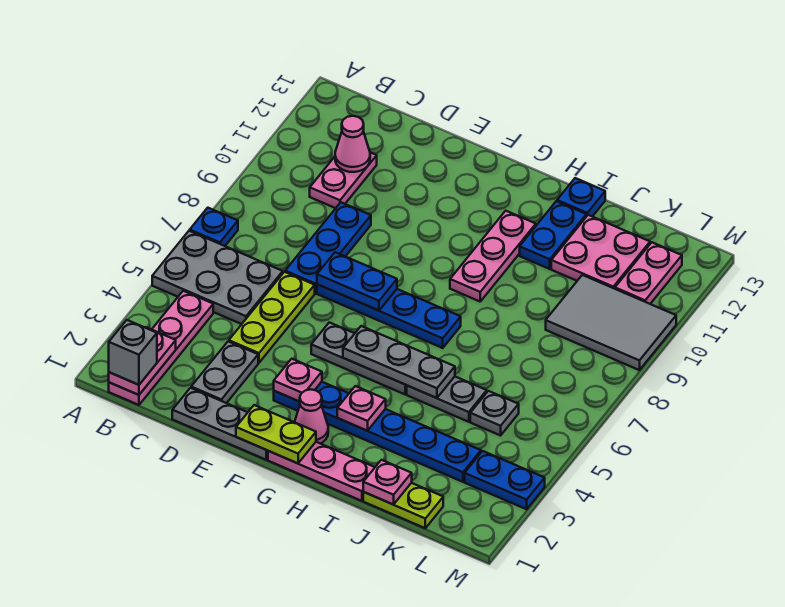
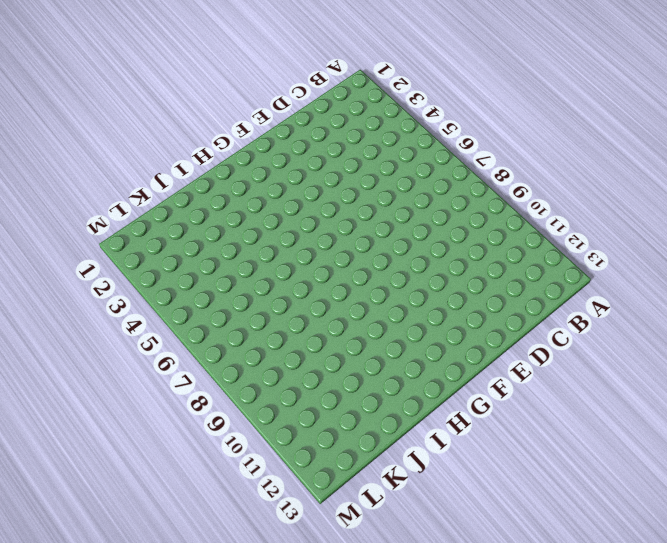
none -> grey 2x3 plate [152,231,283,324]
none -> blue 1x1 plate [190,208,238,246]
none -> pink 1x4 plate [109,291,213,405]
none -> pink 1x2 plate [310,152,377,208]

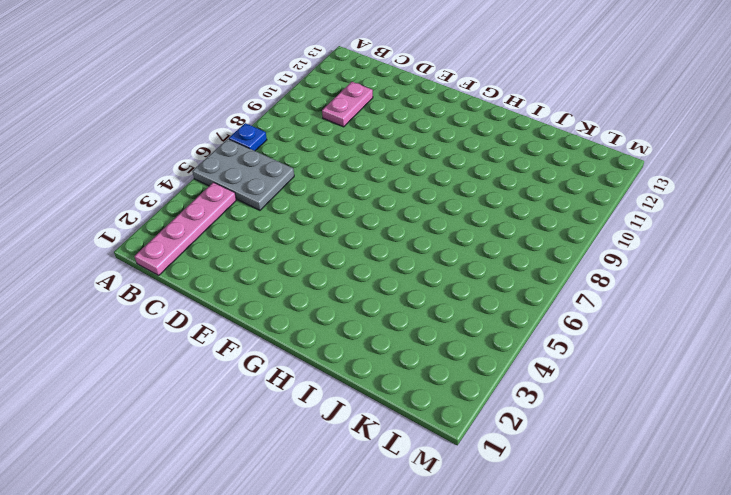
none -> grey 1x3 plate [172,388,268,460]
none -> grey 1x2 plate [191,342,258,403]
none -> lime 1x3 plate [229,272,315,363]
none -> blue 1x3 plate [285,202,371,293]

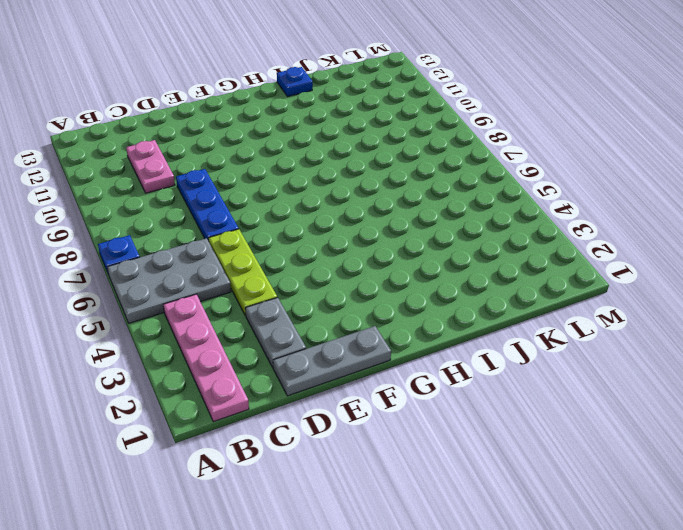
none -> blue 1x4 plate [317,284,461,348]
none -> blue 1x6 plate [274,382,481,482]
none -> grey 1x3 plate [311,322,407,394]
none -> pink 1x3 plate [268,442,375,501]

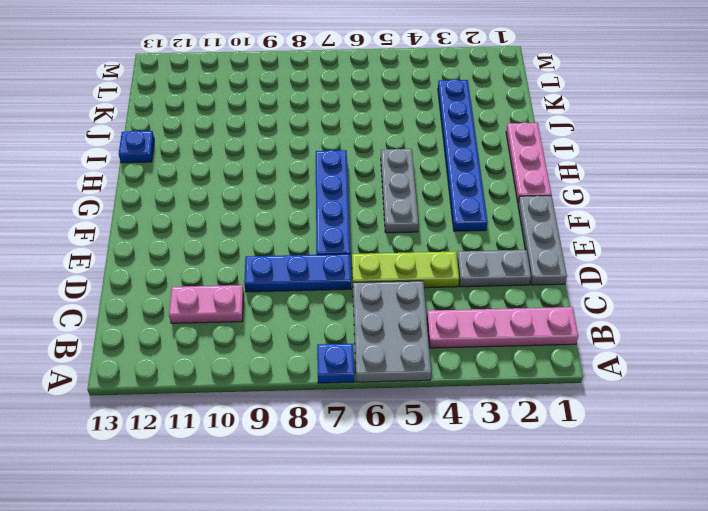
none -> pink 1x1 cone [295,390,328,444]
none -> pink 1x3 plate [450,211,536,301]
none -> grey 1x2 plate [407,377,487,422]
none -> blue 1x2 plate [520,201,587,269]

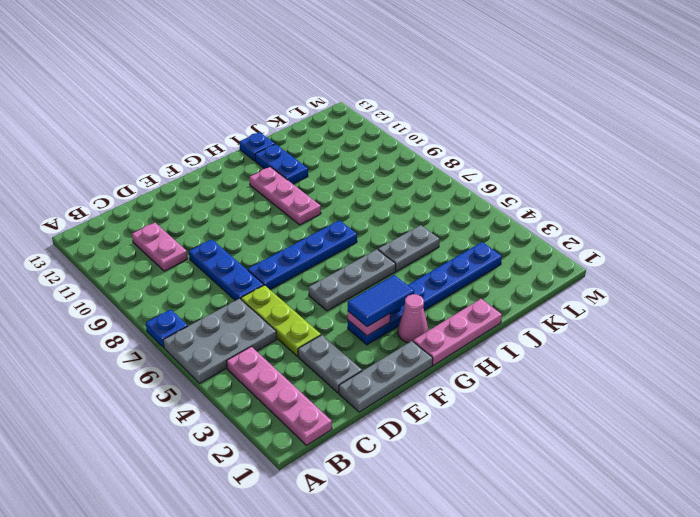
blue 1x2 tile [348,275,414,327] -> none
none -> lime 1x2 plate [363,483,443,528]
none -> pink 2x2 plate [551,215,650,289]
none -> grey 1x1 plate [470,391,519,436]
none -> grey 2x3 tile [546,275,676,370]

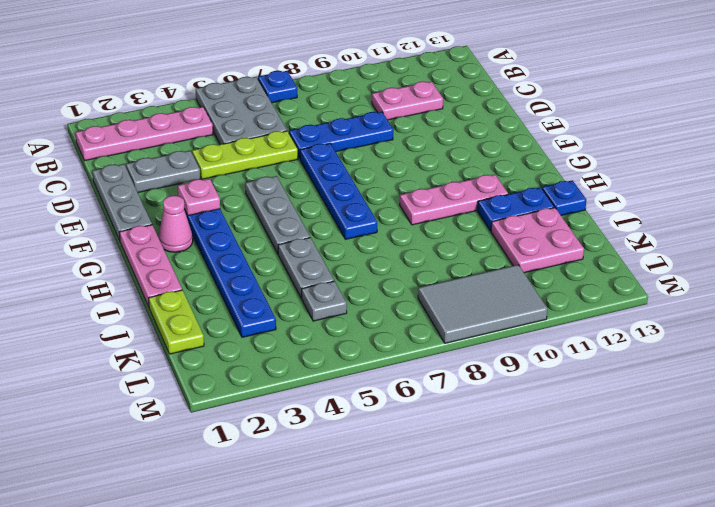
grey 2x3 tile [418,265,547,343] -> grey 2x3 tile turned to [546,275,676,370]
none -> blue 1x2 plate [465,451,545,509]
none -> pink 1x2 plate [615,242,682,304]
none -> pink 1x2 plate [109,327,176,395]
none -> pink 1x1 cone [335,116,370,172]

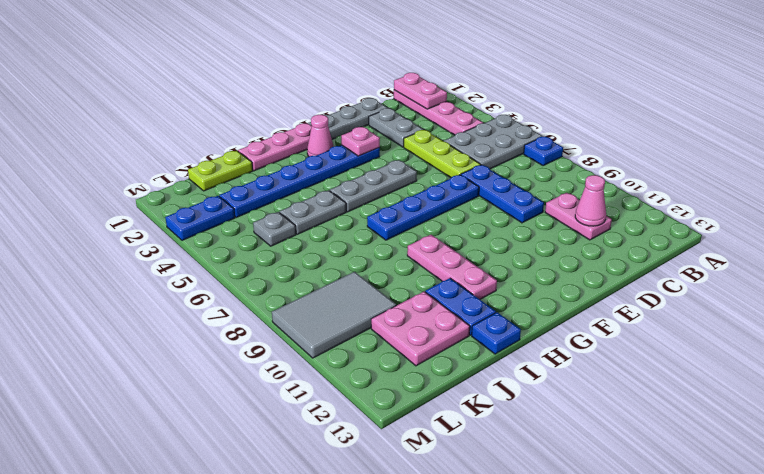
none -> pink 1x2 plate [615,242,682,304]
none -> blue 1x2 plate [317,252,397,311]
none -> lime 1x2 plate [236,405,316,463]
none -> grey 1x3 plate [343,326,455,398]

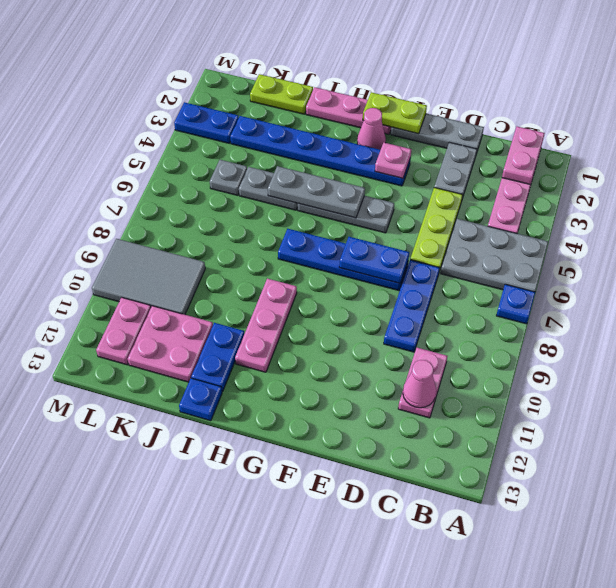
none -> pink 1x1 plate [337,386,386,431]
none -> pink 1x1 plate [363,460,412,504]
none -> grey 1x1 brick [109,320,157,385]

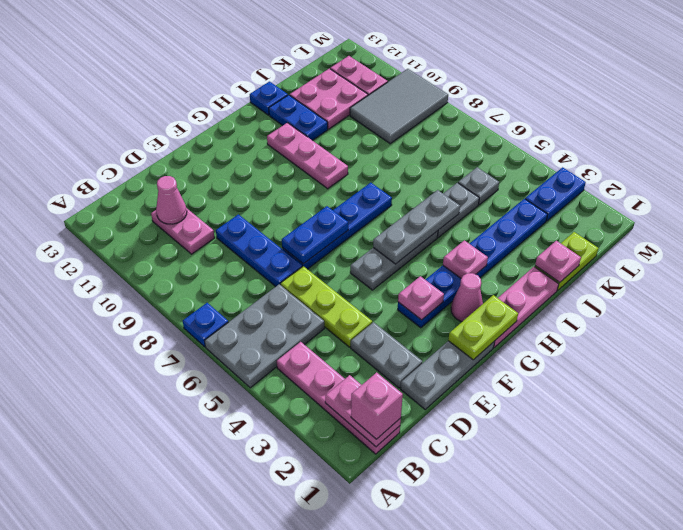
pink 1x1 brick [351,372,403,439] -> grey 1x1 brick [109,320,157,385]

